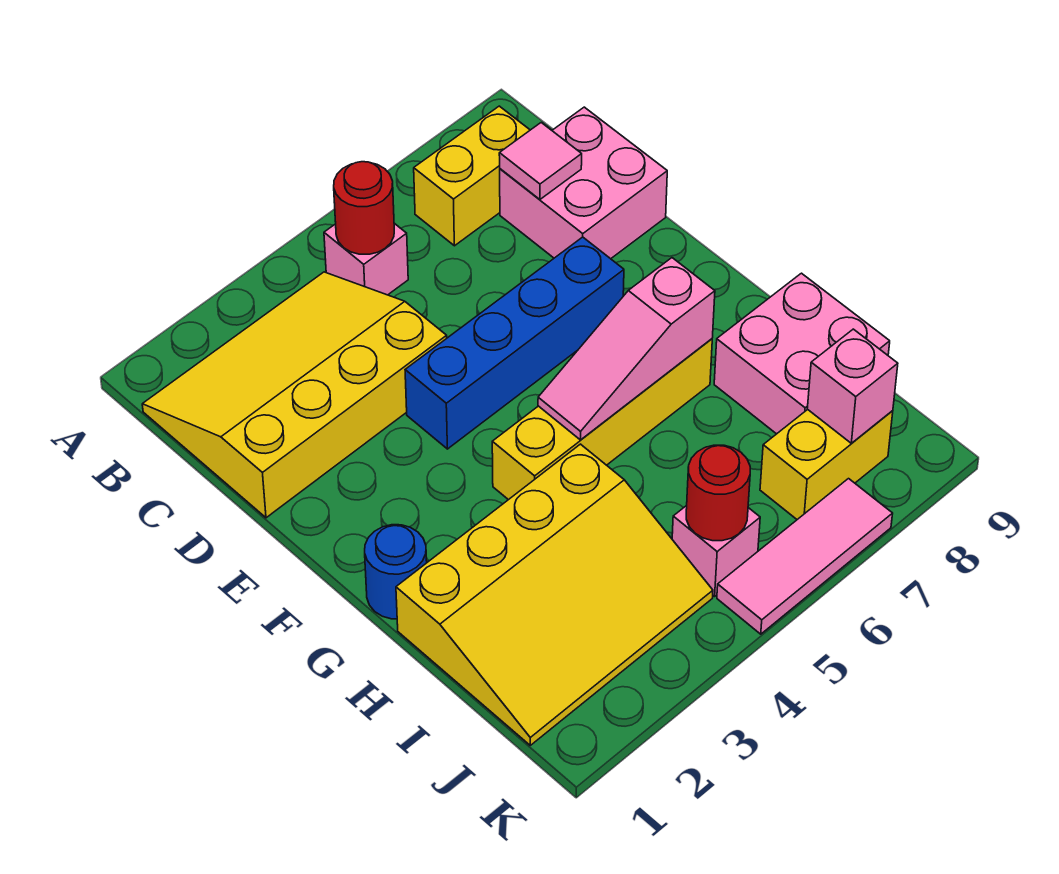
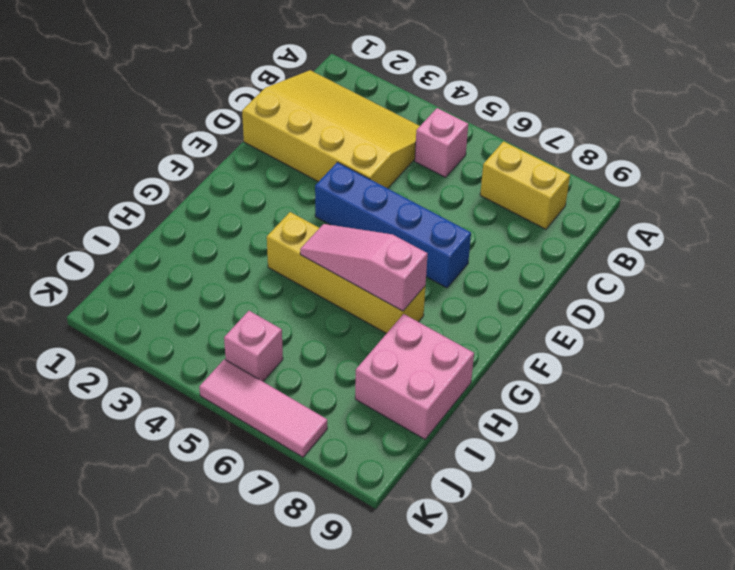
none -> pink 2x2 brick [500,107,667,259]
none -> blue 1x1 round brick [365,525,427,619]
none -> yellow 3x4 slope [396,444,713,745]

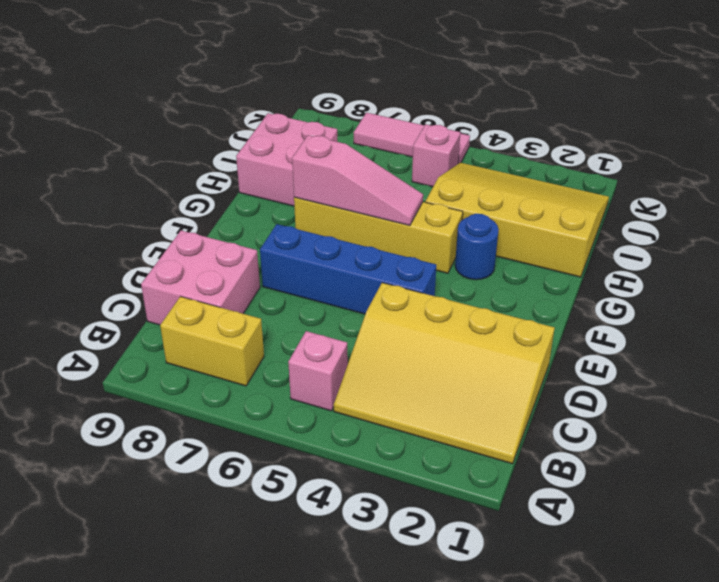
blue 1x1 round brick [455,214,499,280] -> blue 1x1 round brick moved to [365,525,427,619]
none -> yellow 1x2 brick [760,410,893,519]
none -> red 1x1 round brick [334,162,394,254]
none -> pink 1x1 tile [499,123,582,199]

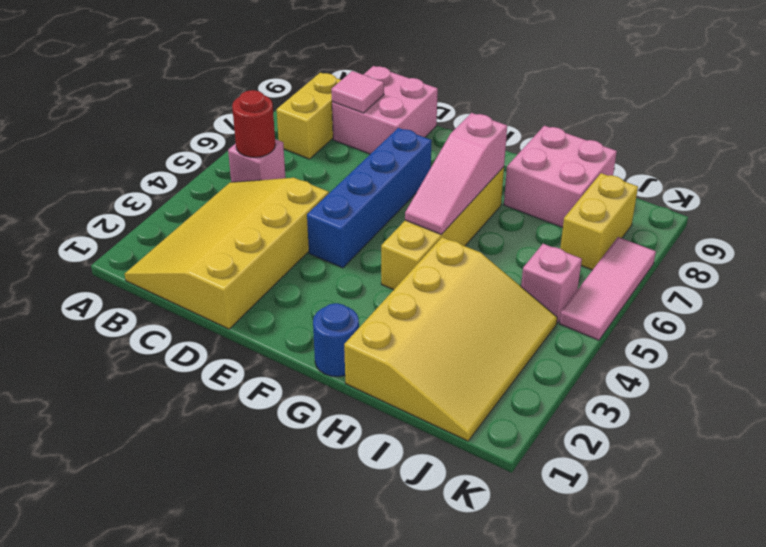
none -> red 1x1 round brick [686,445,750,541]
none -> pink 1x1 brick [807,329,898,443]

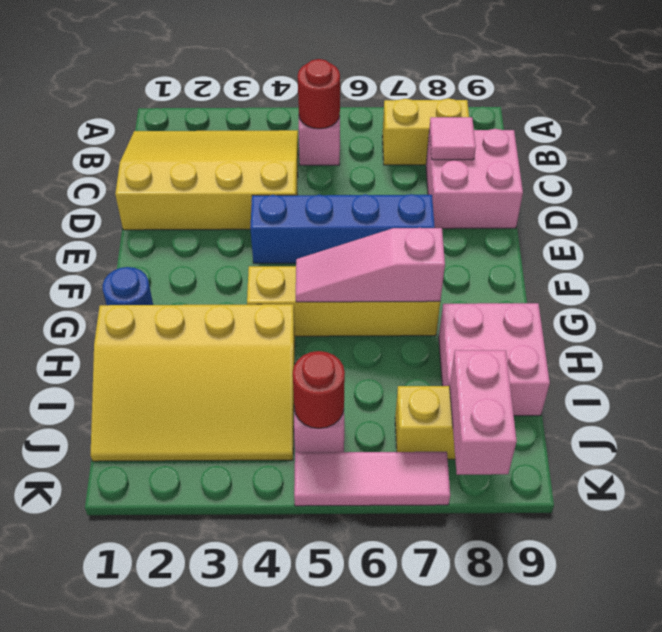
pink 1x2 brick [450,350,517,475] -> pink 1x1 brick [807,329,898,443]

